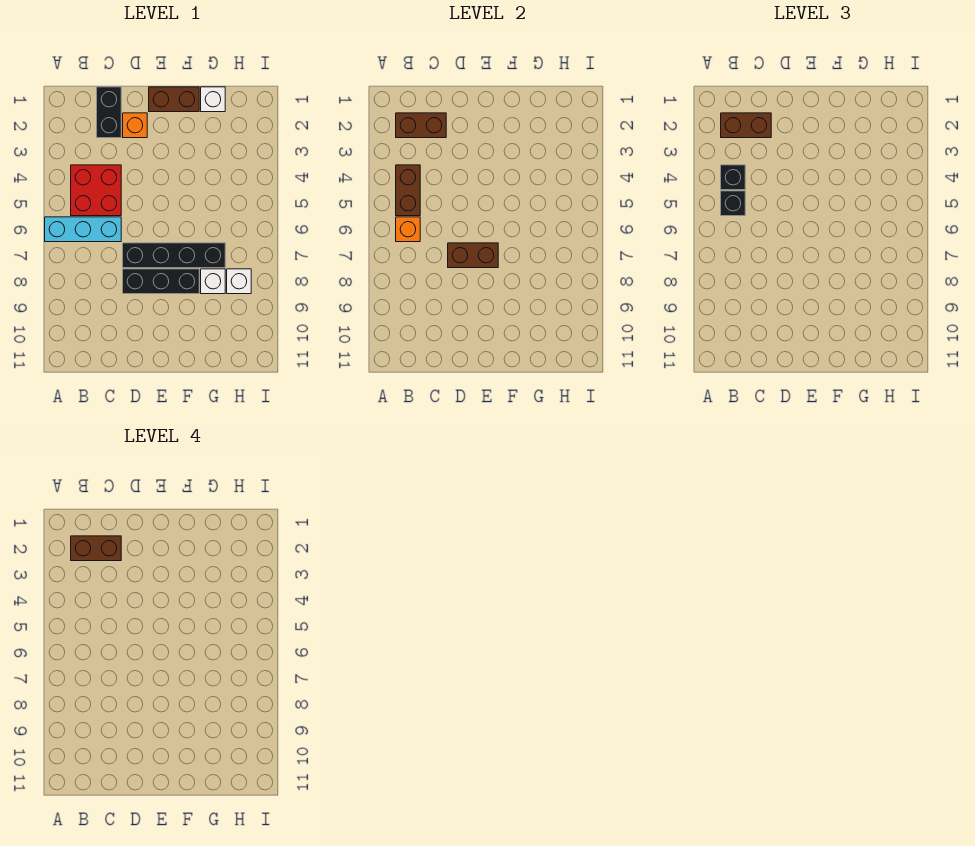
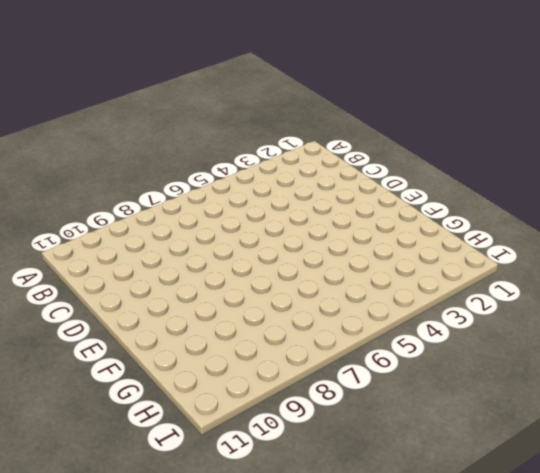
none -> cyan 1x3 brick [45,217,121,242]
none -> red 2x2 brick [71,165,121,216]
none -> black 1x2 brick [97,87,121,138]

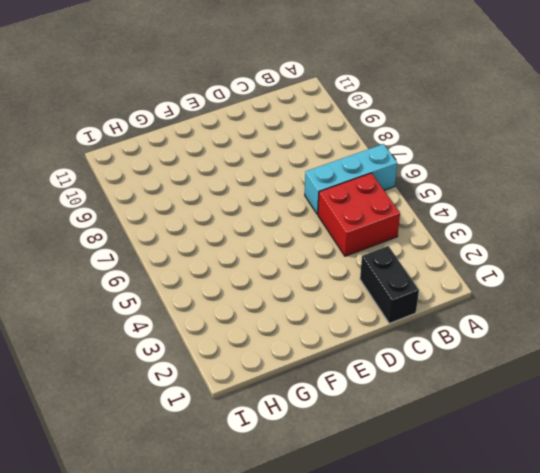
none -> orange 1x1 brick [123,113,147,138]
none -> black 1x4 brick [123,243,225,268]
none -> black 1x3 brick [123,269,199,294]

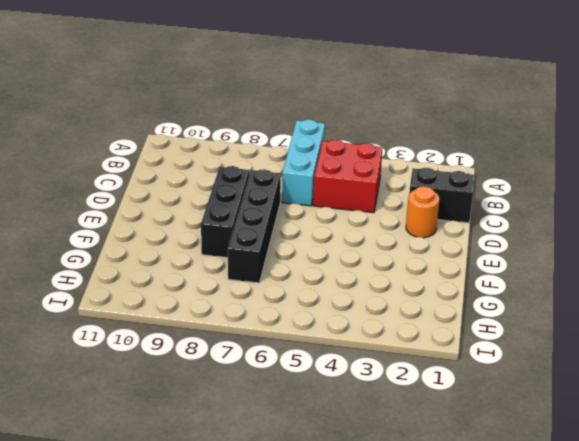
orange 1x1 round brick [406,186,439,238] -> orange 1x1 brick [123,113,147,138]
none -> brown 1x2 brick [149,87,199,112]
none -> white 1x1 brick [201,87,225,112]
none -> white 1x1 brick [201,269,225,294]

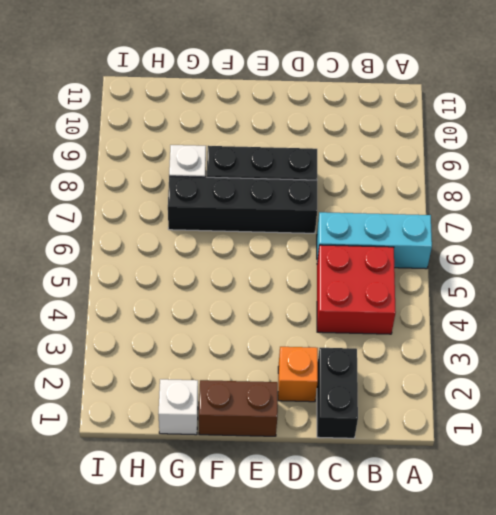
none -> white 1x1 brick [227,269,251,294]
none -> brown 1x2 brick [396,113,446,138]
none -> brown 1x2 brick [396,165,420,216]

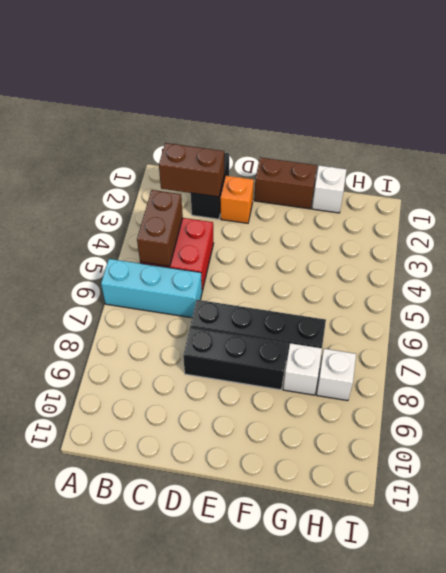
none -> orange 1x1 brick [396,217,420,242]
none -> brown 1x2 brick [448,243,498,268]
none -> brown 1x2 brick [721,113,771,138]

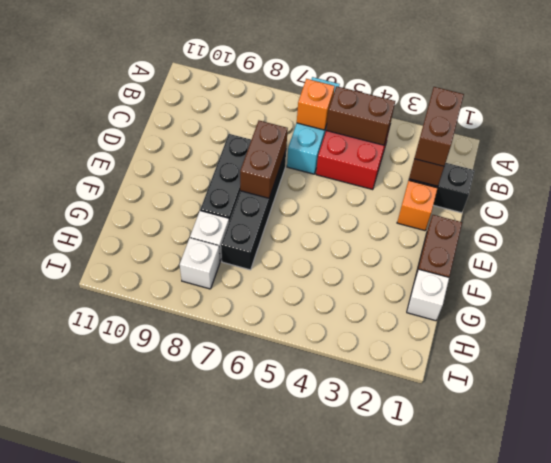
none -> black 1x1 brick [721,165,745,190]
none -> black 1x1 brick [721,191,745,216]
none -> brown 1x2 brick [71,536,121,561]

